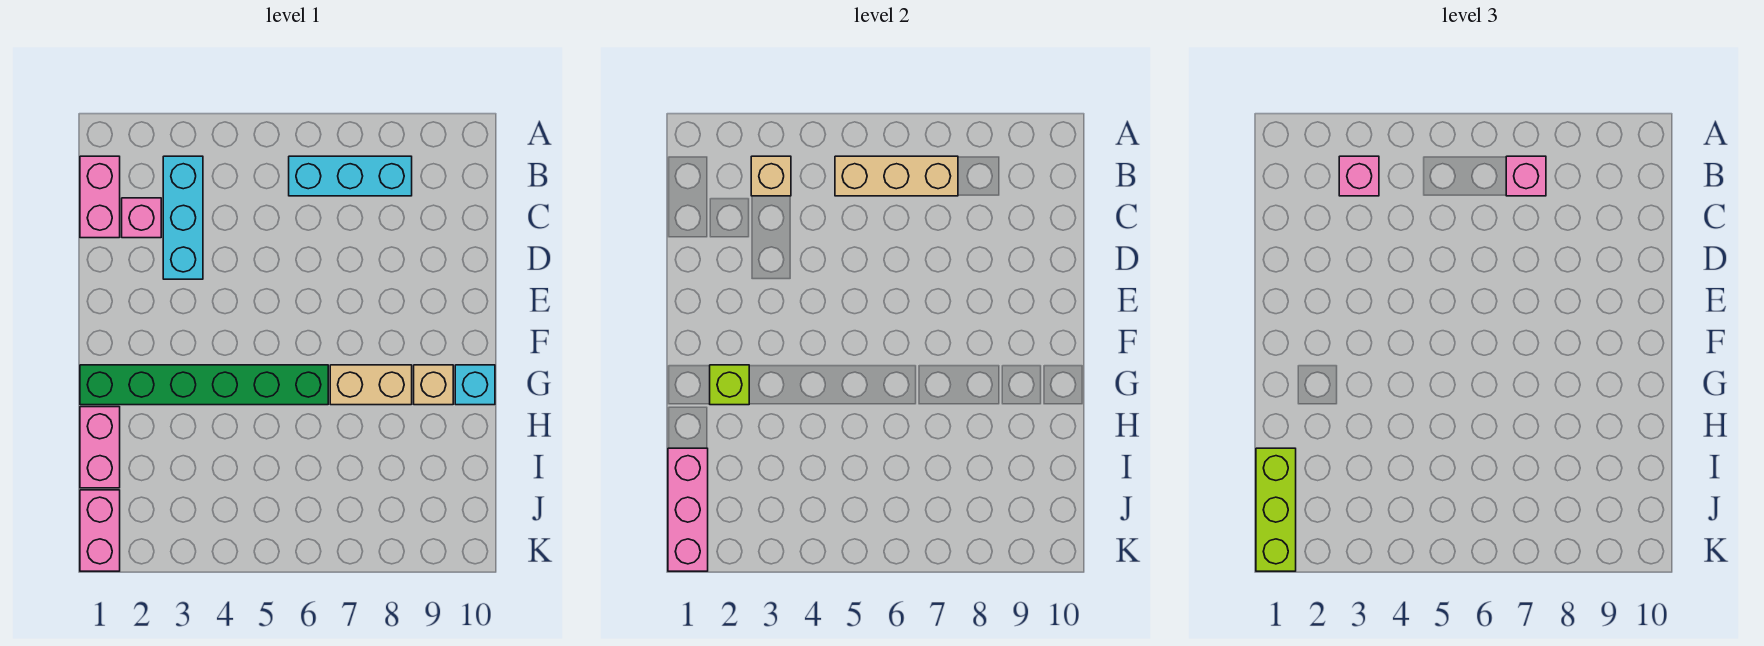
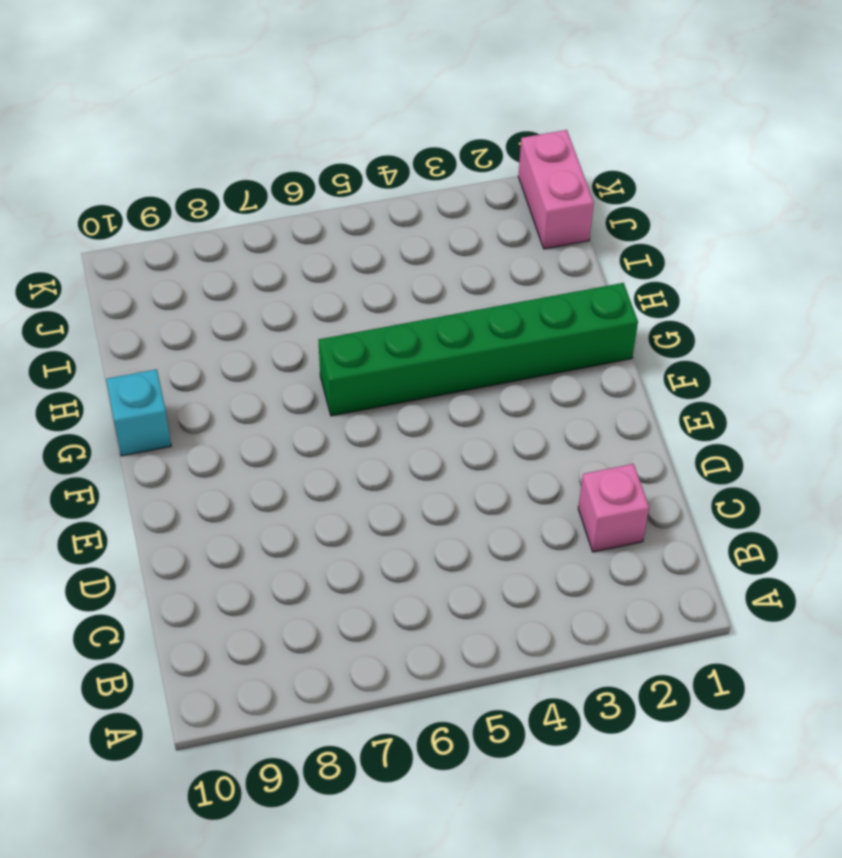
none -> pink 1x2 brick [80,156,120,238]
none -> cyan 1x3 brick [163,156,203,279]
none -> cyan 1x3 brick [289,156,412,196]

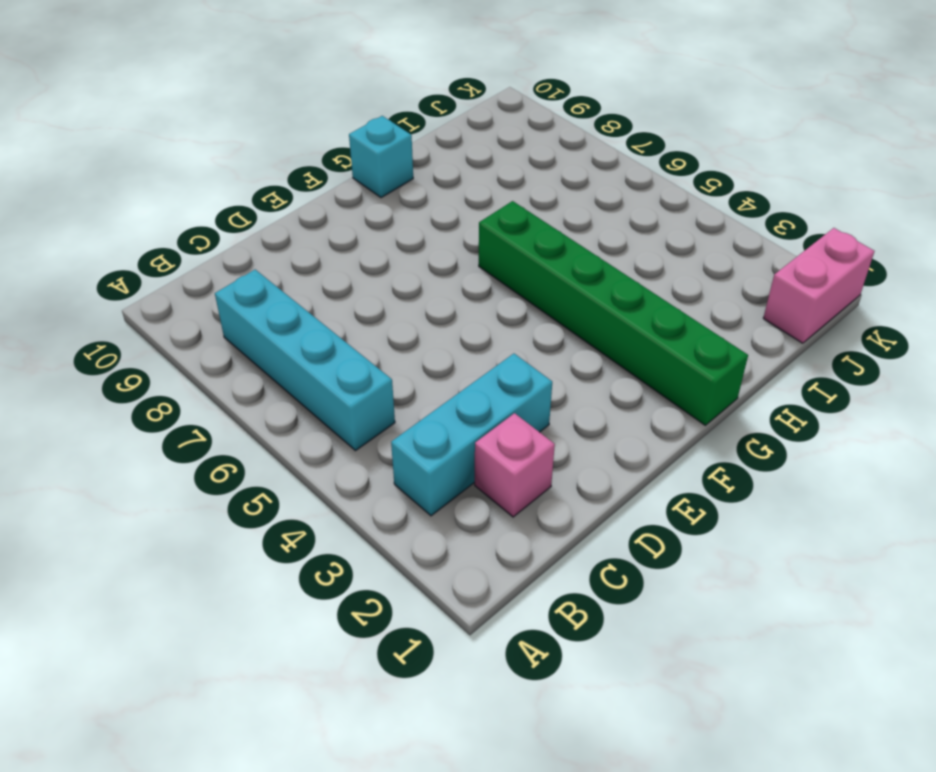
cyan 1x4 brick [215,270,395,451] -> cyan 1x3 brick [289,156,412,196]
none -> pink 1x2 brick [80,156,120,238]
none -> tan 1x2 brick [330,365,412,405]
none -> tan 1x1 brick [414,365,453,405]

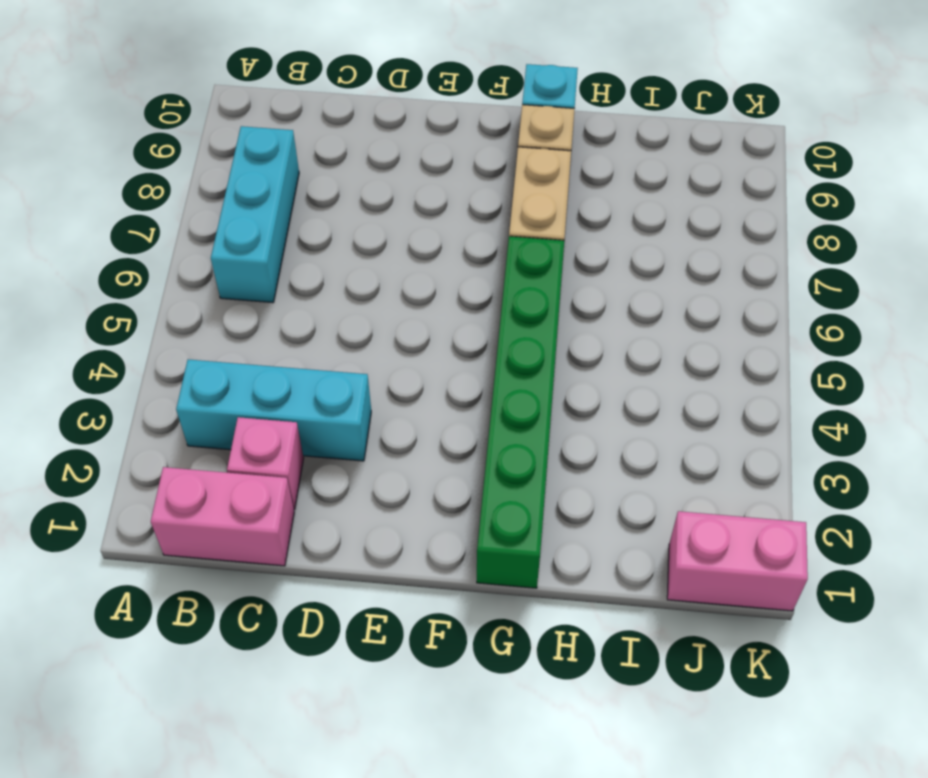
none -> pink 1x2 brick [80,407,120,488]
none -> tan 1x1 brick [751,156,791,196]
none -> tan 1x3 brick [835,156,958,196]

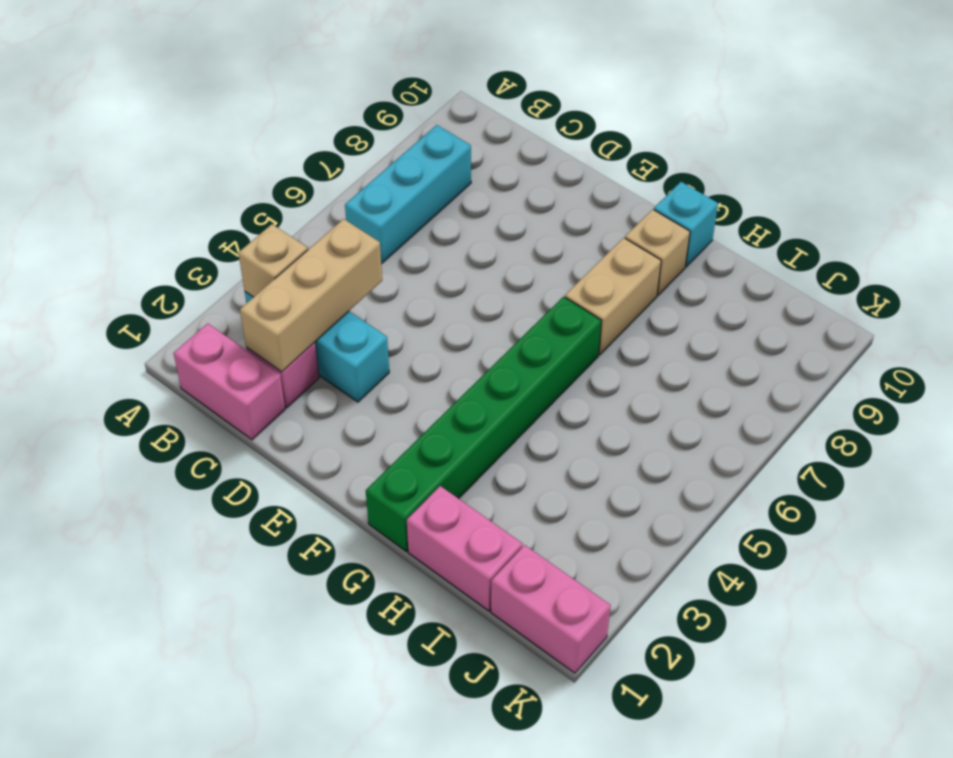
tan 1x3 brick [240,219,382,372] -> tan 1x3 brick moved to [835,156,958,196]
none -> lime 1x1 brick [710,365,749,405]
none -> pink 1x3 brick [668,448,708,571]
none -> pink 1x1 brick [1339,156,1379,196]

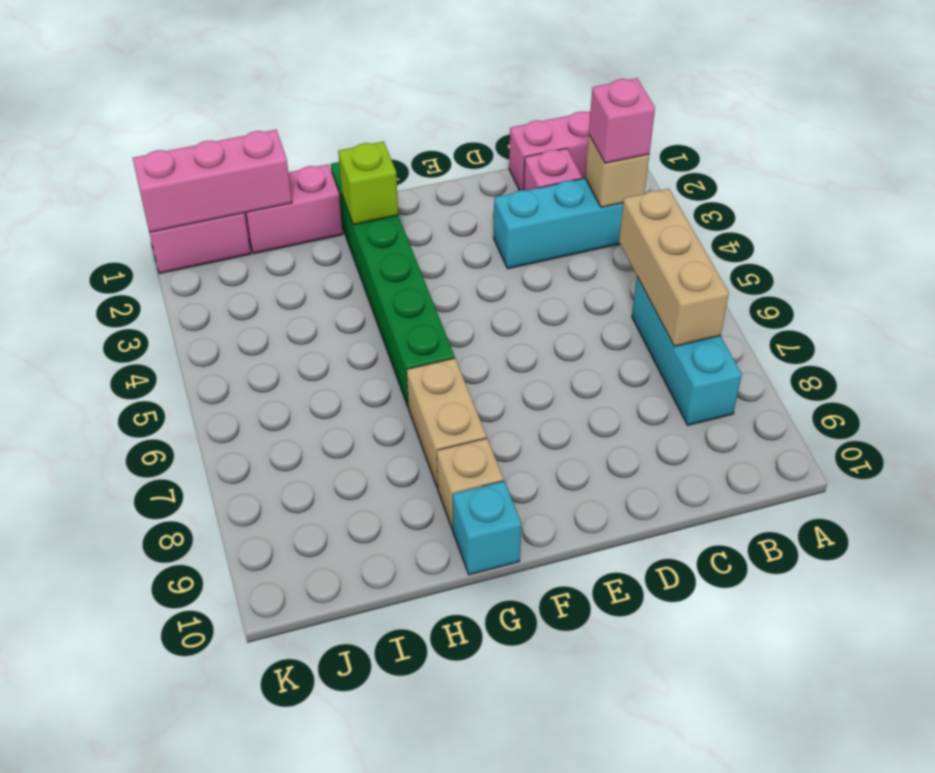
none -> pink 1x1 brick [1506,156,1546,196]
none -> lime 1x3 brick [1256,448,1296,571]

